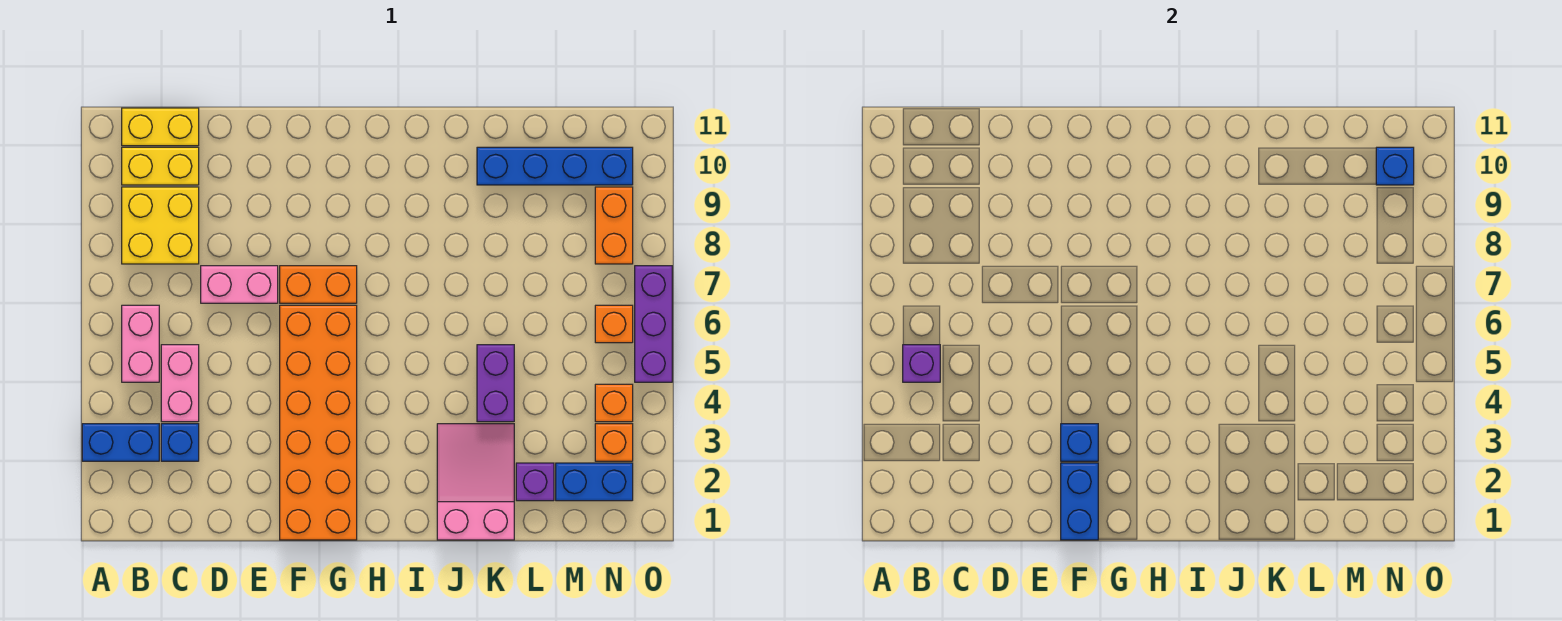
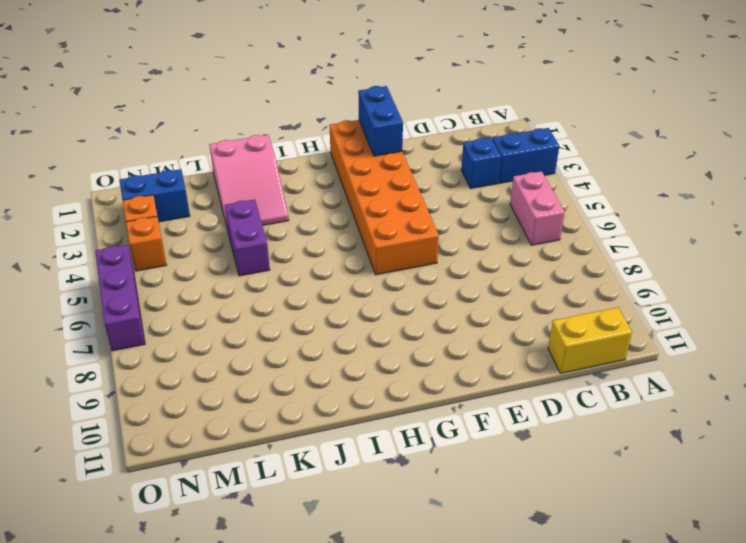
none -> yellow 2x2 brick [122,187,199,264]
none -> yellow 1x2 brick [122,147,199,185]
none -> pink 1x2 brick [161,345,199,422]

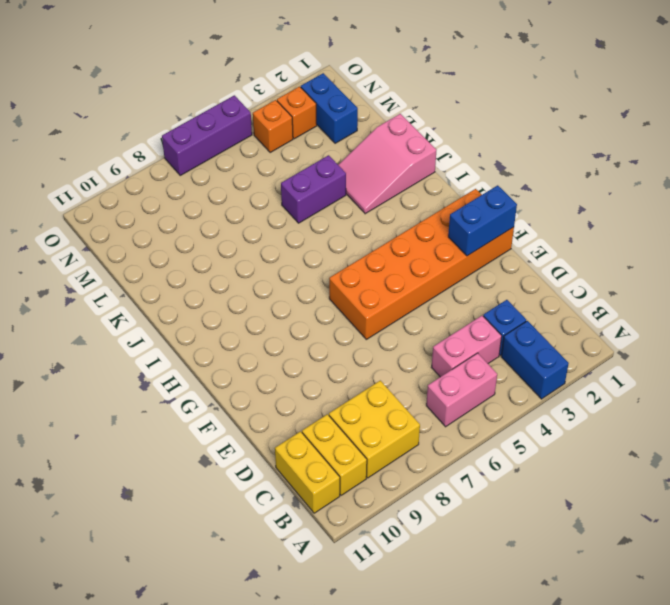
none -> pink 1x2 brick [201,266,278,303]
none -> orange 1x2 brick [280,266,357,303]
none -> blue 1x4 brick [477,147,633,185]

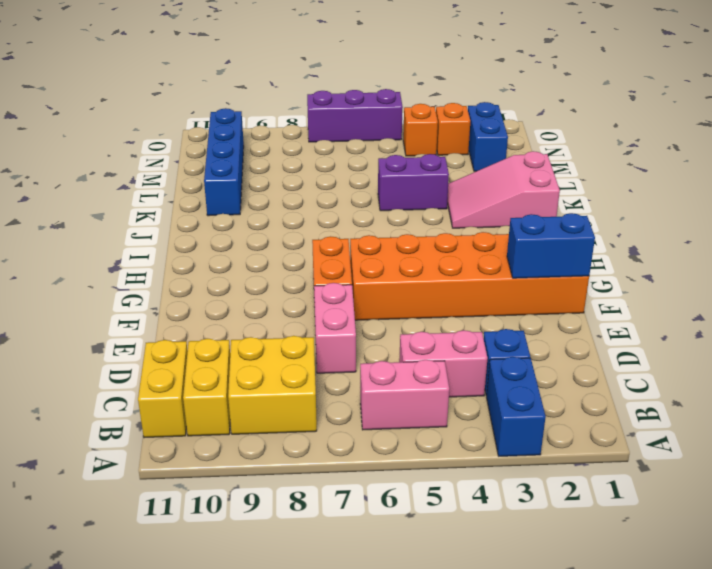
none -> purple 1x1 brick [516,463,554,501]
none -> orange 1x1 brick [595,305,633,343]
none -> orange 1x2 brick [595,187,633,264]

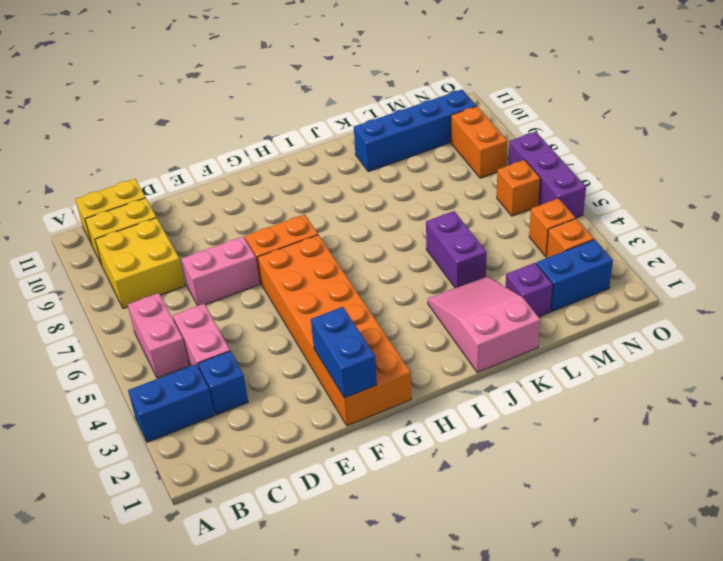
none -> purple 1x1 brick [903,345,940,382]
none -> blue 1x1 brick [1061,424,1098,461]
none -> blue 1x1 brick [1376,147,1414,185]

